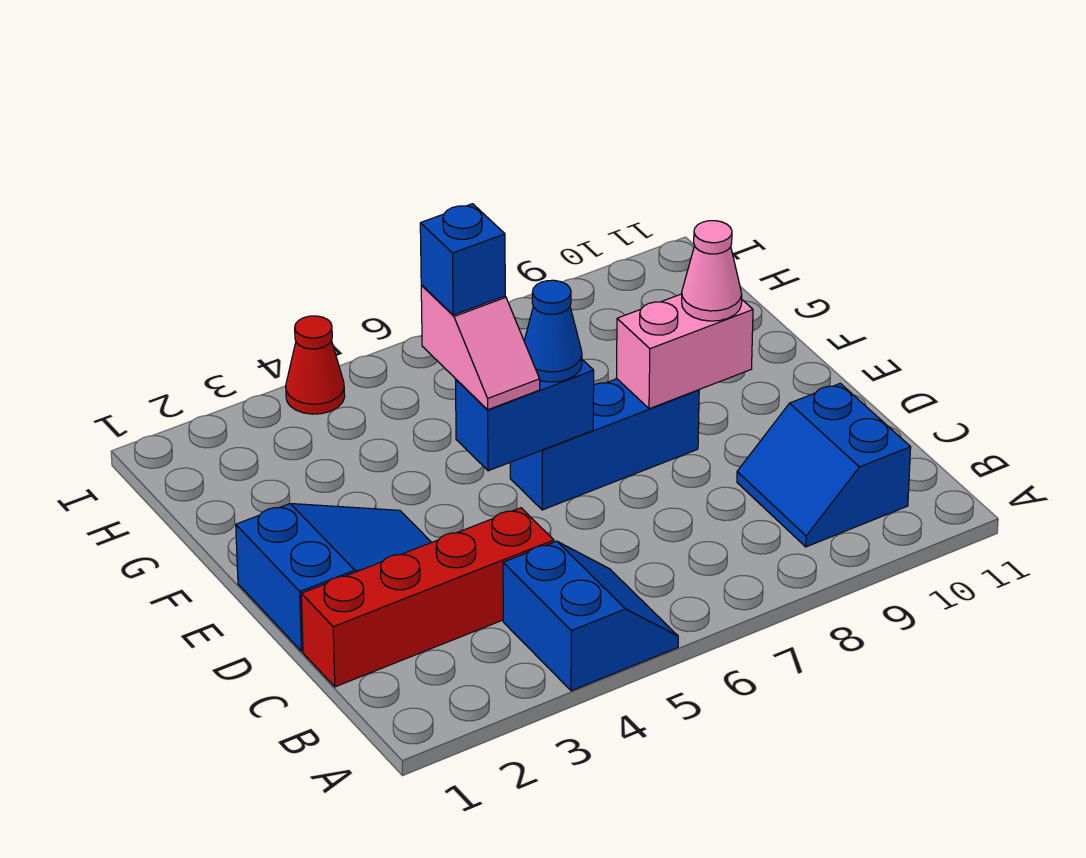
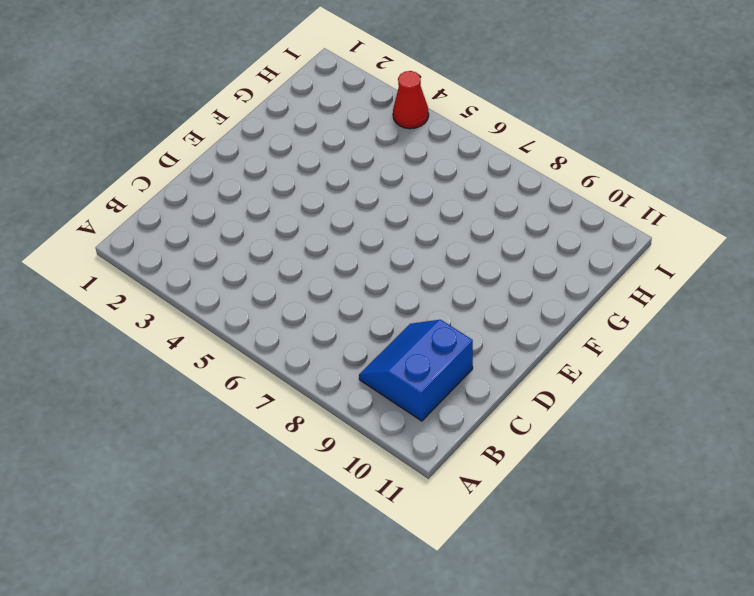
none -> blue 2x2 slope [503,541,678,691]
none -> red 1x4 brick [301,508,554,687]
none -> blue 2x3 slope [236,504,431,651]

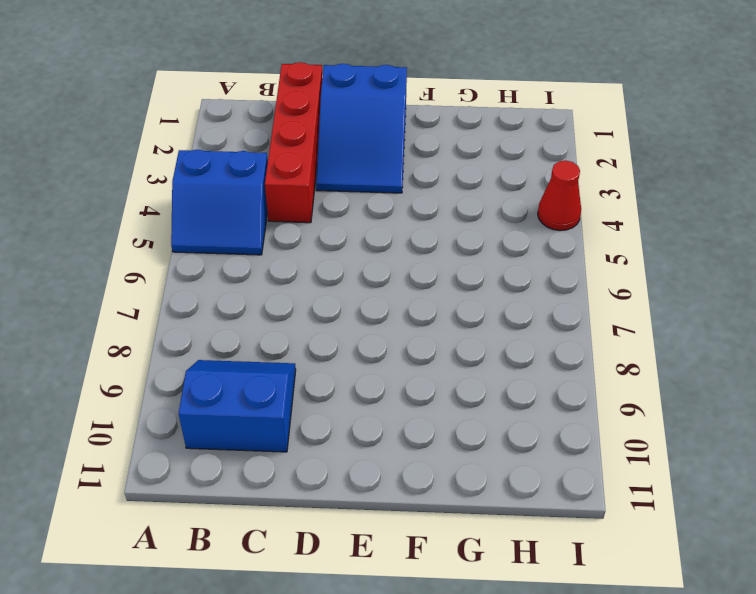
none -> blue 1x3 brick [510,379,699,510]
none -> blue 1x2 brick [456,360,594,471]
none -> pink 1x2 brick [616,294,753,409]

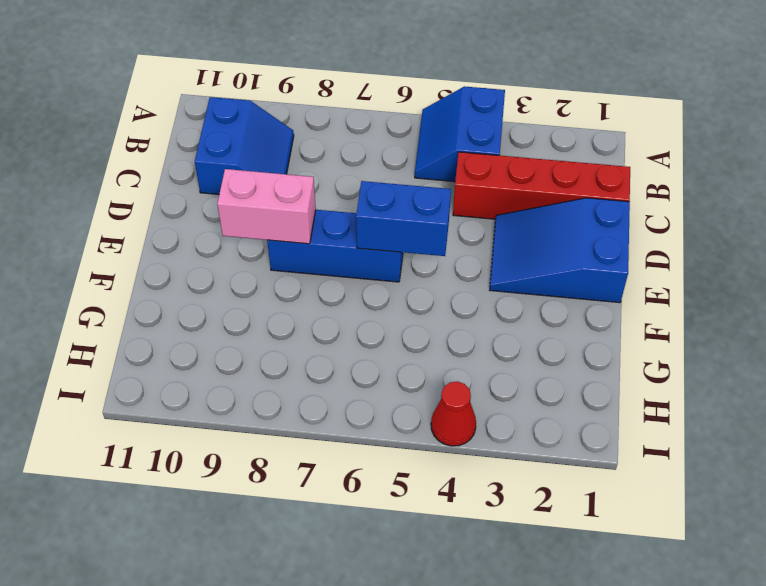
none -> pink 1x2 slope [421,285,540,410]
none -> blue 1x1 cone [524,280,582,382]
none -> pink 1x1 cone [682,221,742,321]

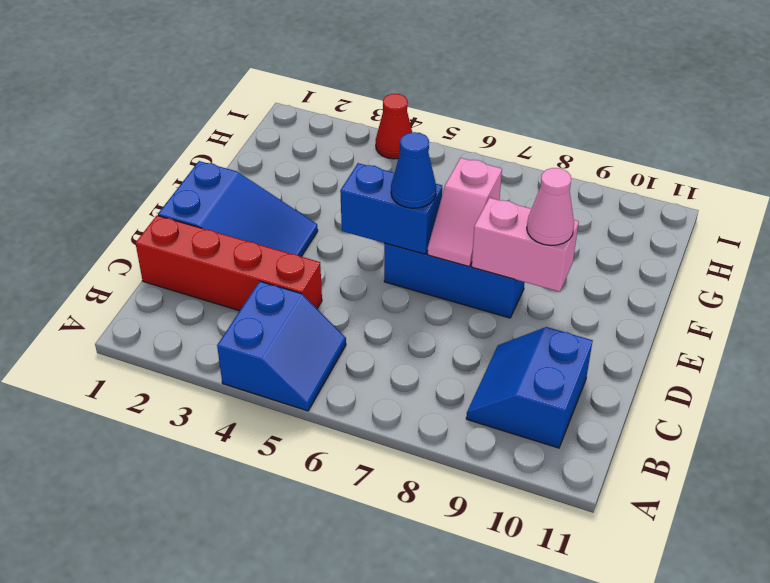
pink 1x2 slope [428,158,502,267] -> pink 1x2 slope moved to [421,285,540,410]
none -> blue 1x1 brick [420,204,505,315]

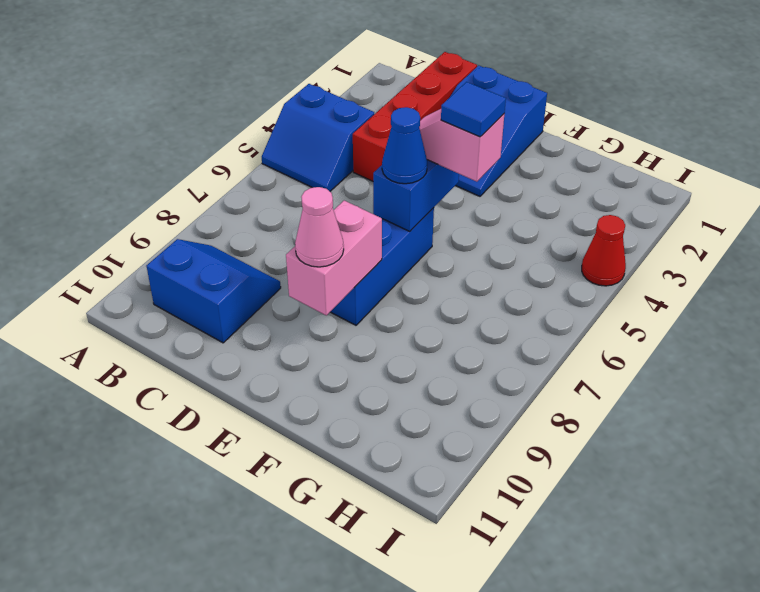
blue 1x1 tile [441,82,506,137] -> blue 1x1 brick [420,204,505,315]

